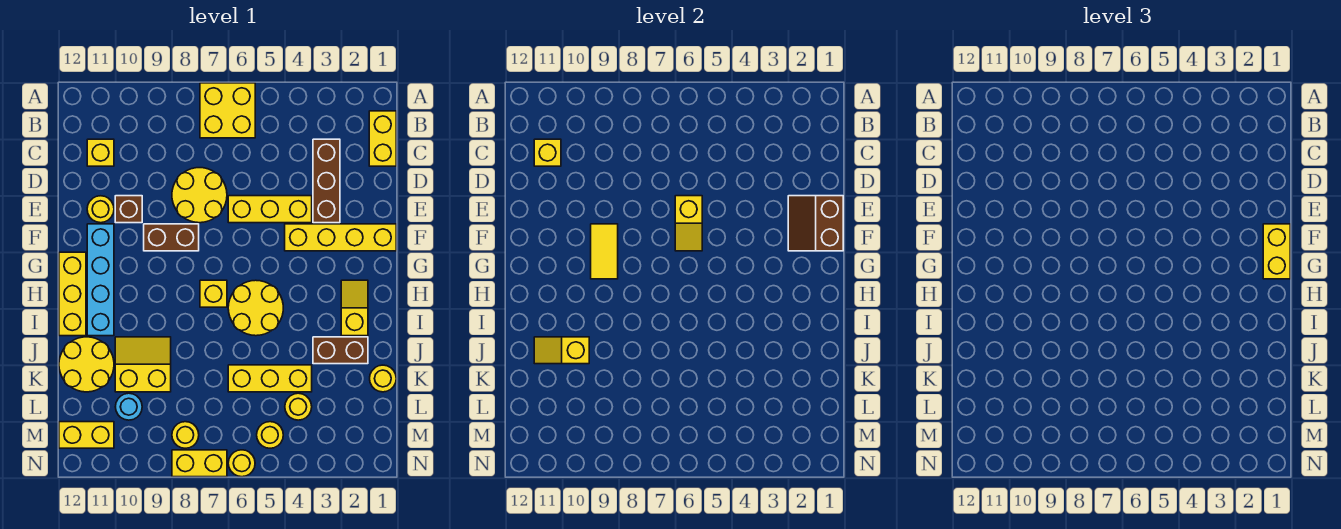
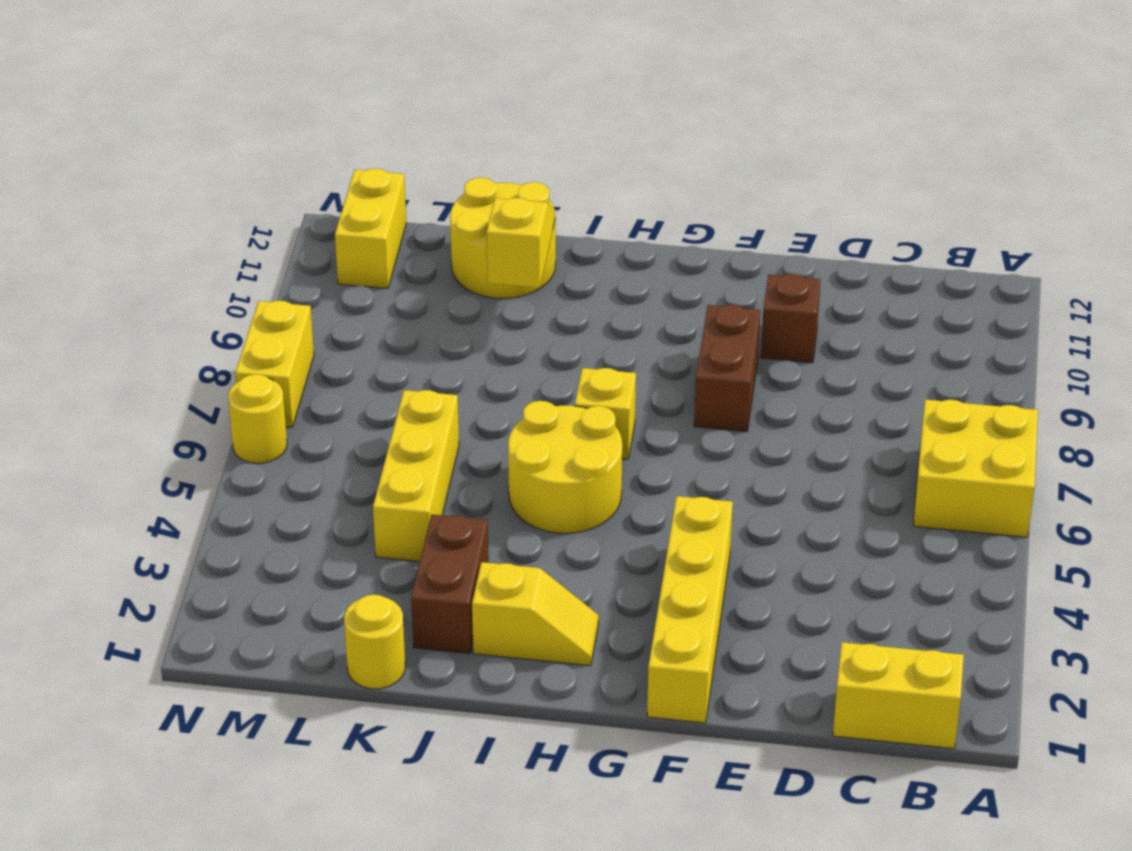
none -> brown 1x3 brick [313,139,340,223]
none -> yellow 1x1 brick [87,139,114,166]
none -> yellow 2x2 round brick [172,168,227,223]
none -> yellow 1x3 brick [228,196,312,223]

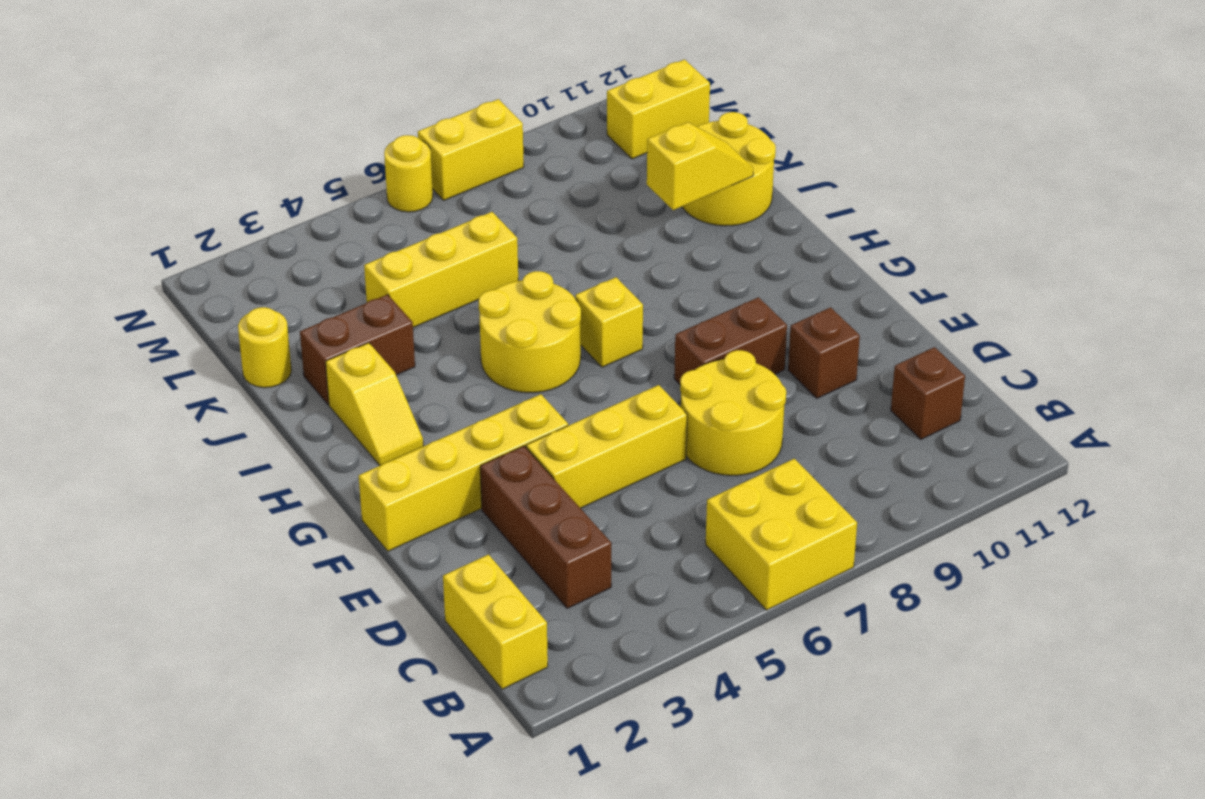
brown 1x1 brick [891,347,965,439] -> yellow 1x1 brick [87,139,114,166]
none -> yellow 1x1 round brick [87,196,114,223]
none -> cyan 1x4 brick [87,224,114,336]
none -> yellow 1x3 brick [59,252,86,336]
none -> yellow 2x2 slope [115,337,171,392]

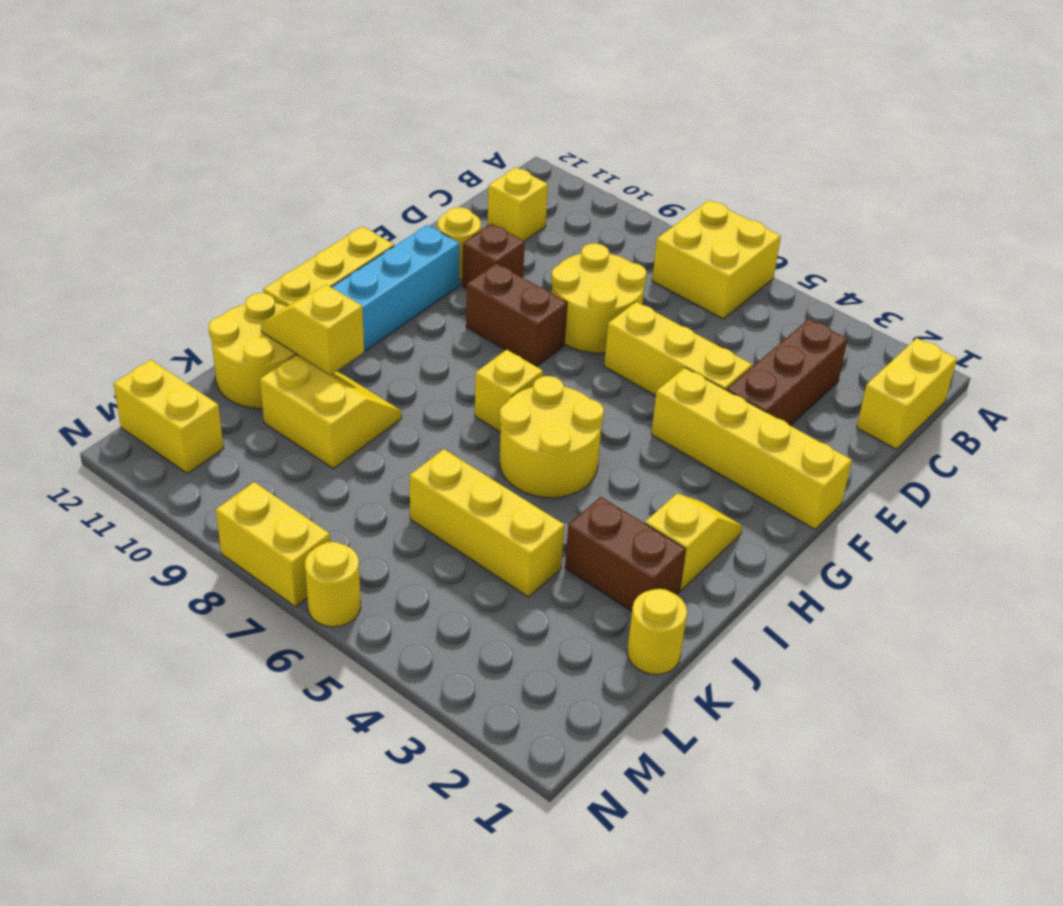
none -> yellow 1x1 round brick [285,393,312,420]
none -> cyan 1x1 round brick [115,393,142,420]
none -> yellow 1x1 round brick [257,422,283,448]
none -> yellow 1x1 round brick [172,422,199,448]

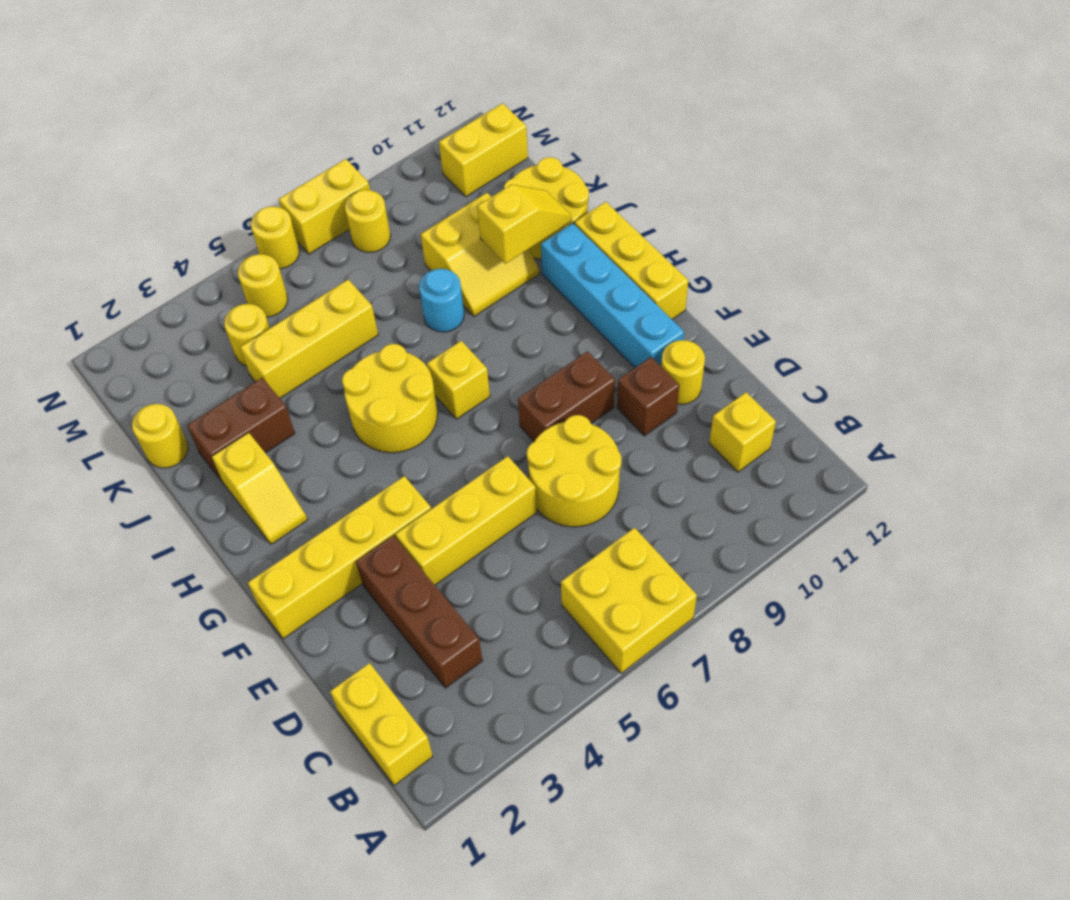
cyan 1x1 round brick [419,269,464,332] -> cyan 1x1 round brick moved to [115,393,142,420]
none -> yellow 1x1 brick [534,139,561,166]
none -> brown 2x2 slope [788,196,843,251]
none -> yellow 1x2 slope [675,196,702,251]
none -> yellow 1x2 tile [591,224,618,279]

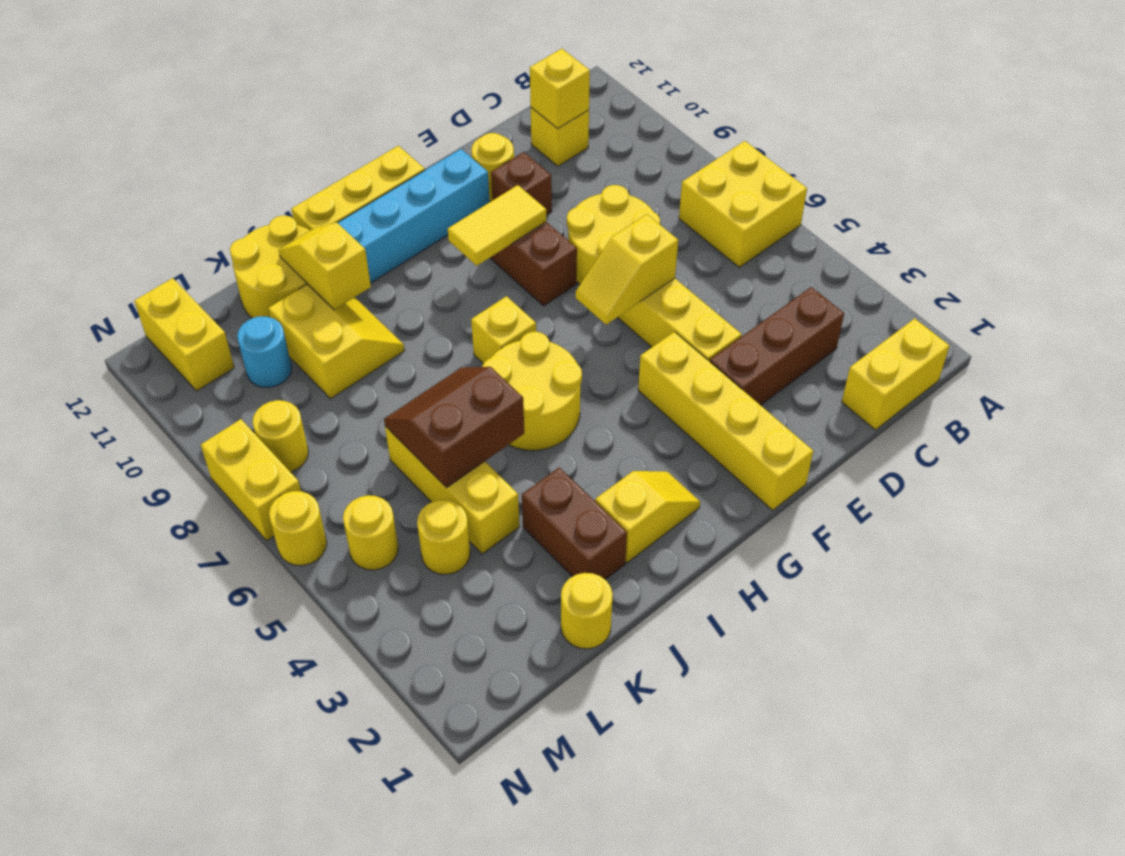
brown 2x2 slope [384,367,524,488] -> brown 2x2 slope moved to [788,196,843,251]
none -> yellow 1x2 brick [1263,224,1290,279]

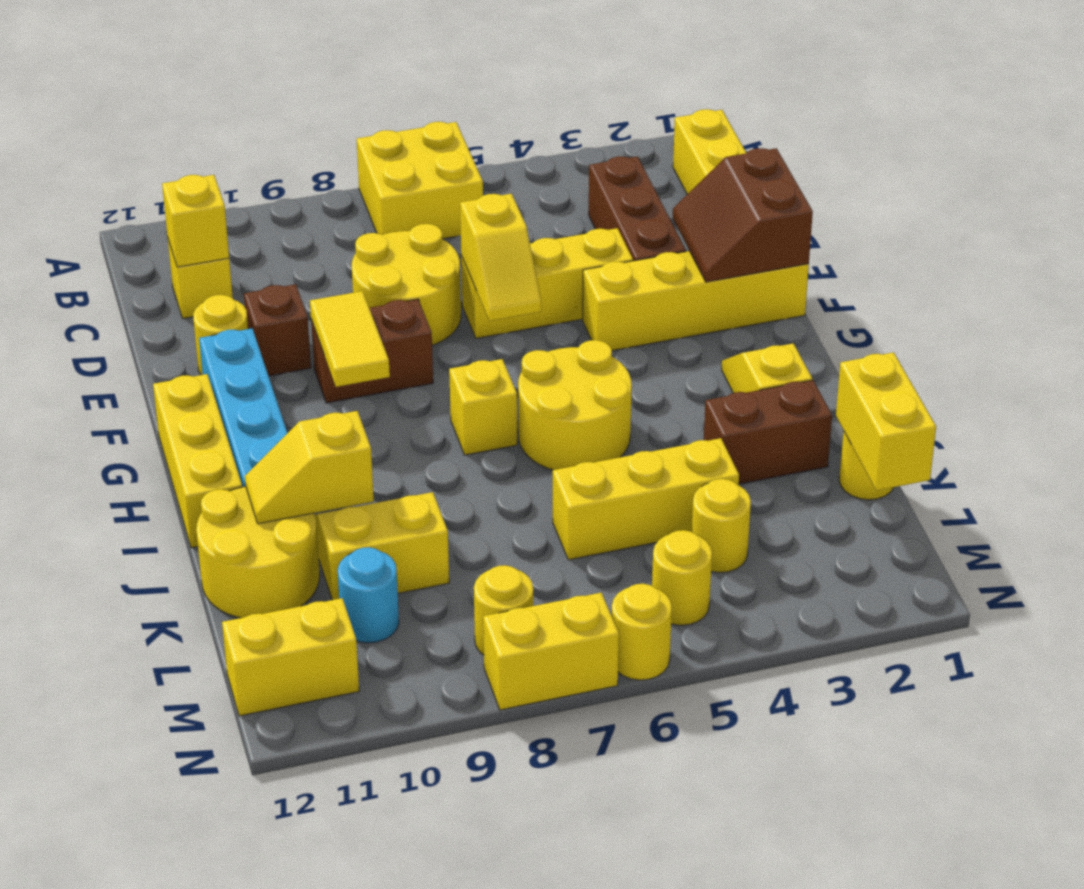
yellow 1x2 brick [836,352,936,491] -> yellow 1x2 brick moved to [1263,224,1290,279]

